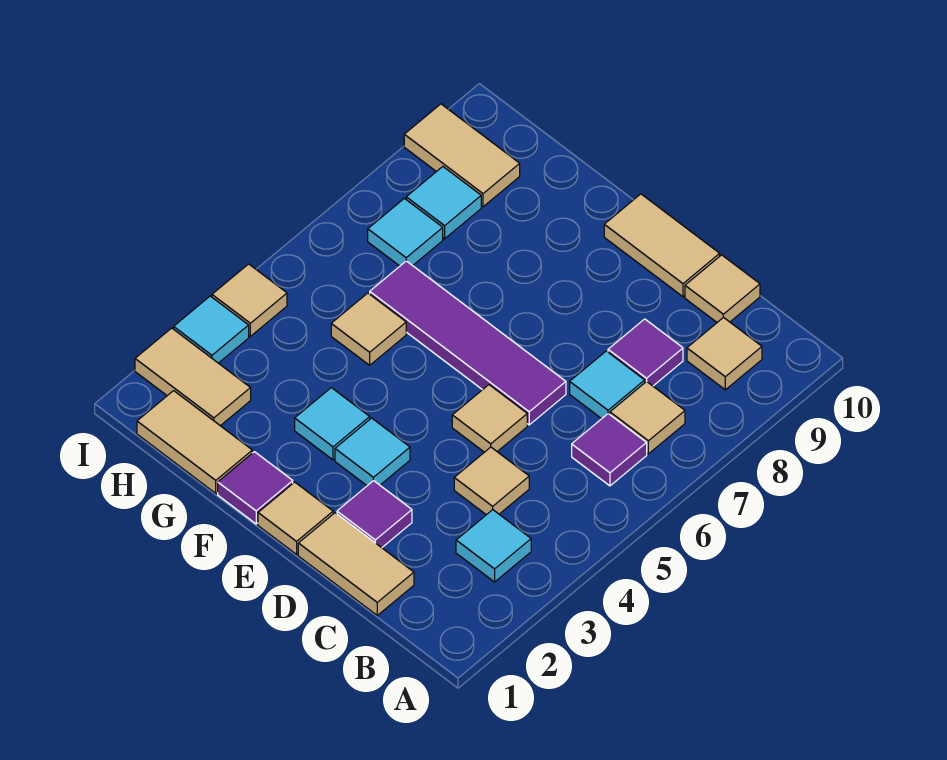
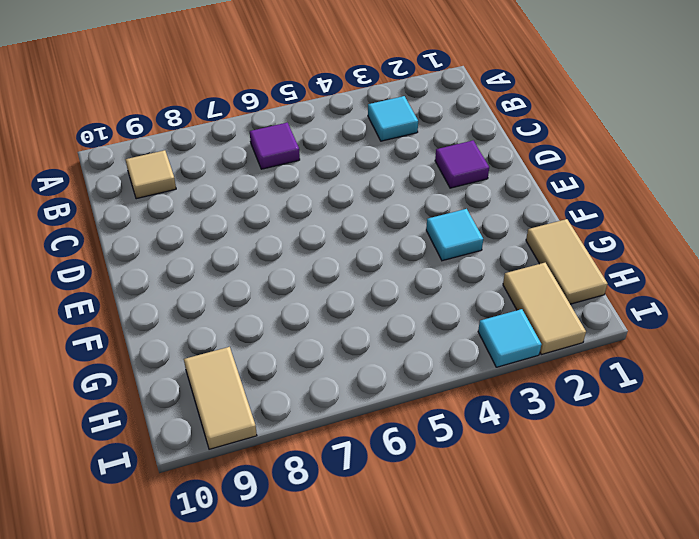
none -> tan 1x1 tile [610,381,685,454]
none -> tan 1x2 tile [298,513,414,615]
none -> tan 1x1 tile [454,447,529,515]

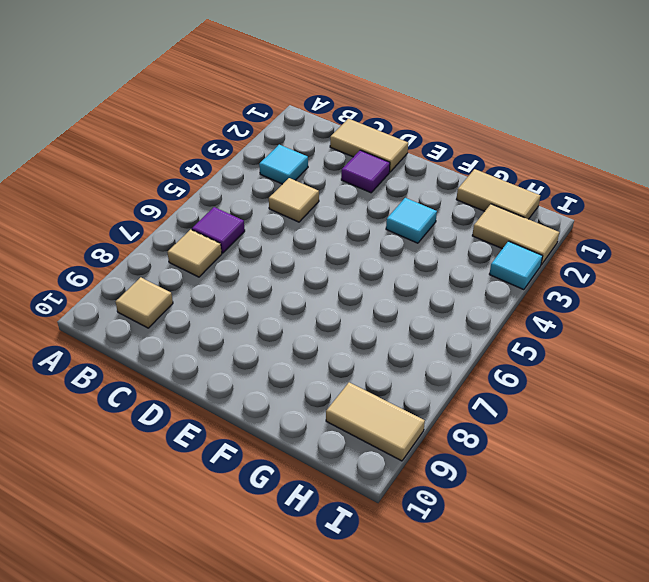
none -> cyan 1x1 tile [570,351,645,419]
none -> purple 1x1 tile [608,319,683,386]
none -> tan 1x1 tile [685,255,760,322]

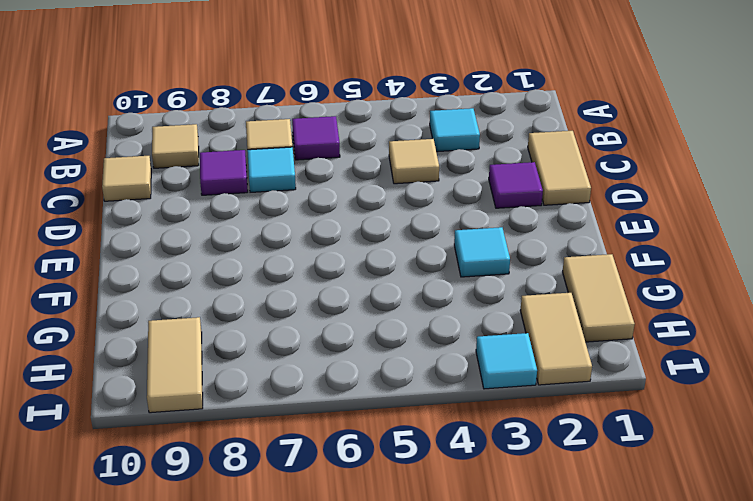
none -> tan 1x1 tile [452,385,527,452]
none -> purple 1x4 tile [370,261,566,425]
none -> tan 1x2 tile [604,194,720,297]

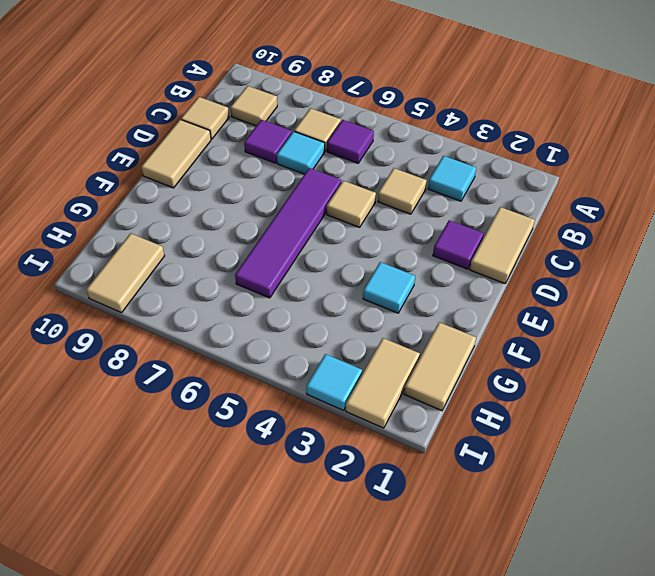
none -> tan 1x1 tile [258,482,333,554]
none -> cyan 1x1 tile [335,418,410,486]
none -> purple 1x1 tile [218,452,293,524]

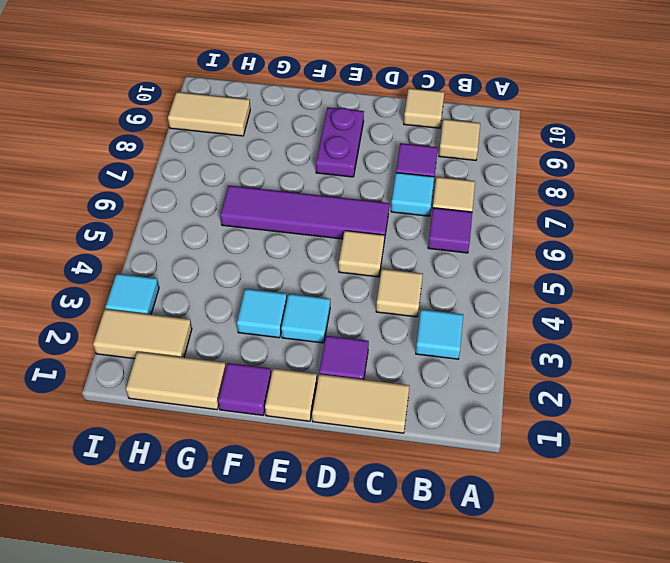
purple 1x2 plate [316,107,364,177] -> none
none -> tan 1x2 tile [604,194,720,297]
none -> tan 1x1 tile [331,293,406,365]
none -> cyan 1x1 tile [368,199,443,266]

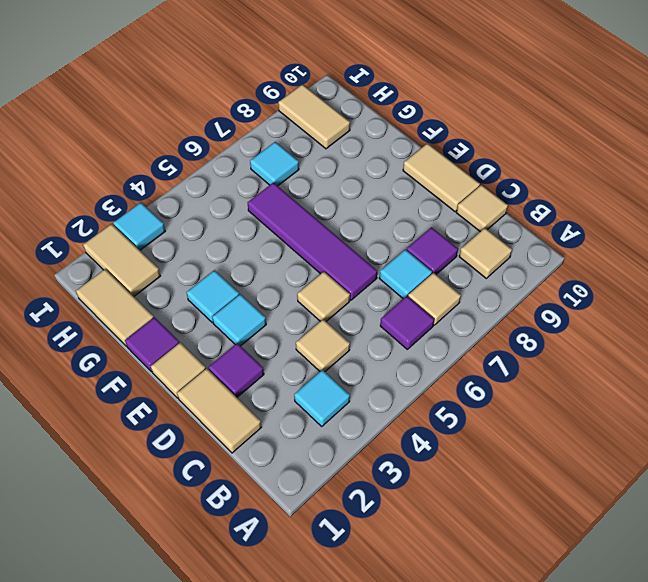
none -> tan 1x1 tile [331,293,406,365]
none -> cyan 1x1 tile [406,167,481,239]
none -> tan 1x1 tile [212,264,287,336]

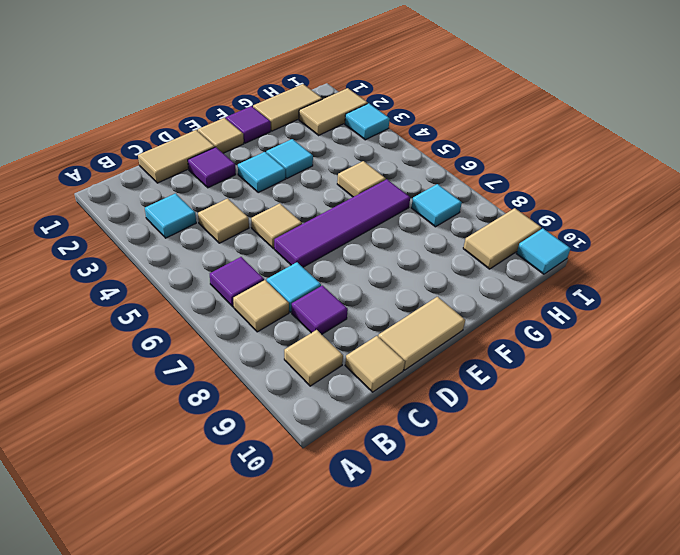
cyan 1x1 tile [516,228,571,274] -> cyan 1x1 tile moved to [406,167,481,239]
none -> tan 1x1 tile [212,264,287,336]

